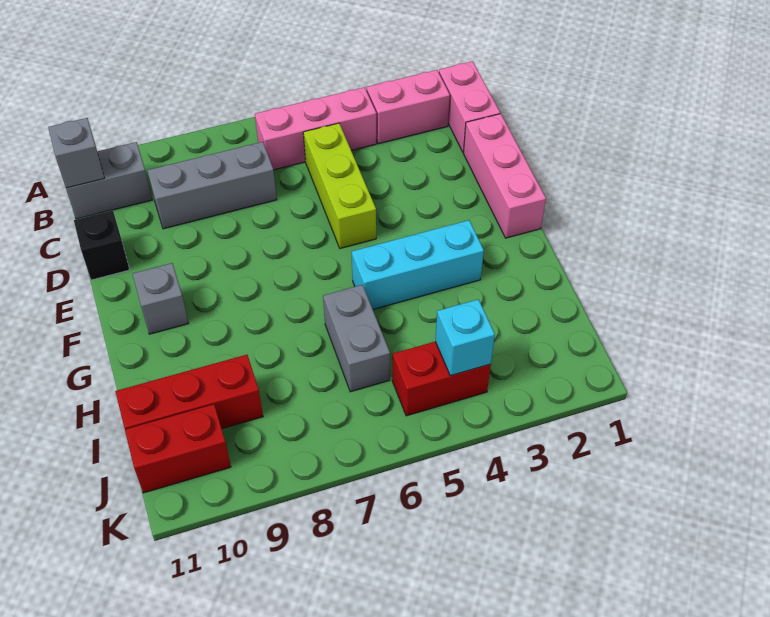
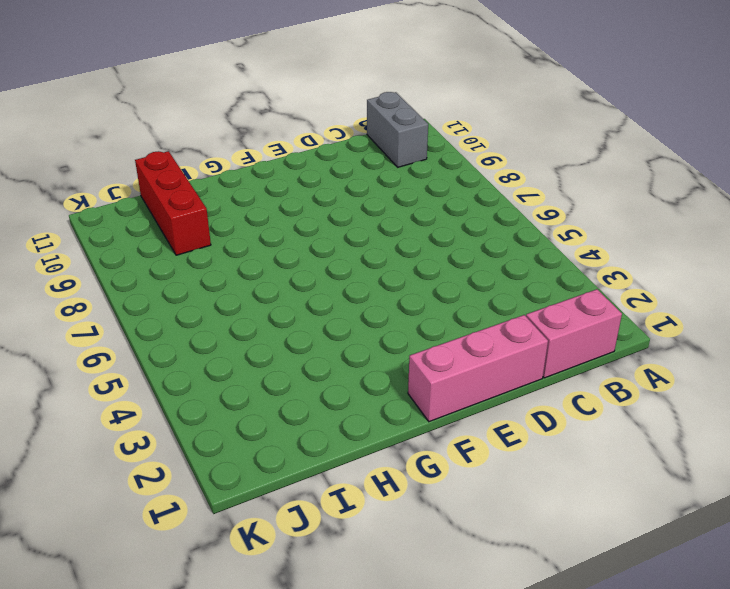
none -> pink 1x2 brick [366,70,450,144]
none -> pink 1x3 brick [255,87,377,170]
none -> lime 1x3 brick [303,123,376,248]

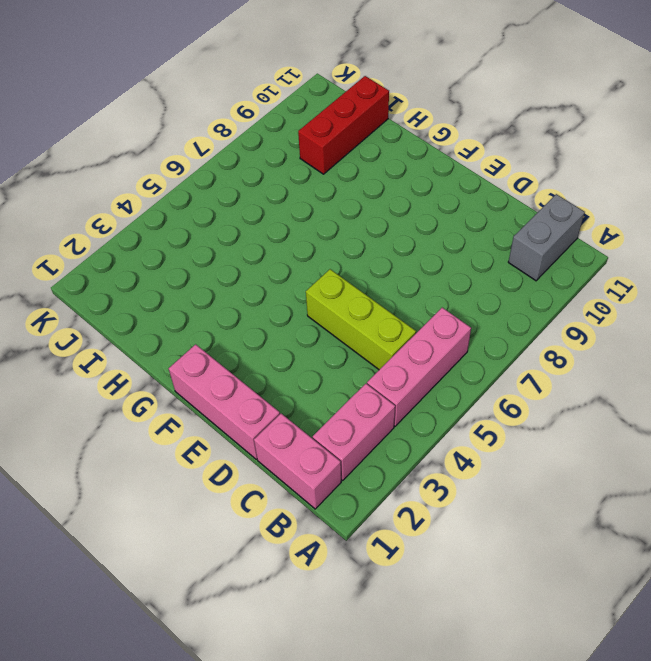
none -> grey 1x3 brick [147,142,277,229]
none -> black 1x1 brick [74,211,130,280]
none -> grey 1x1 brick [133,263,189,334]

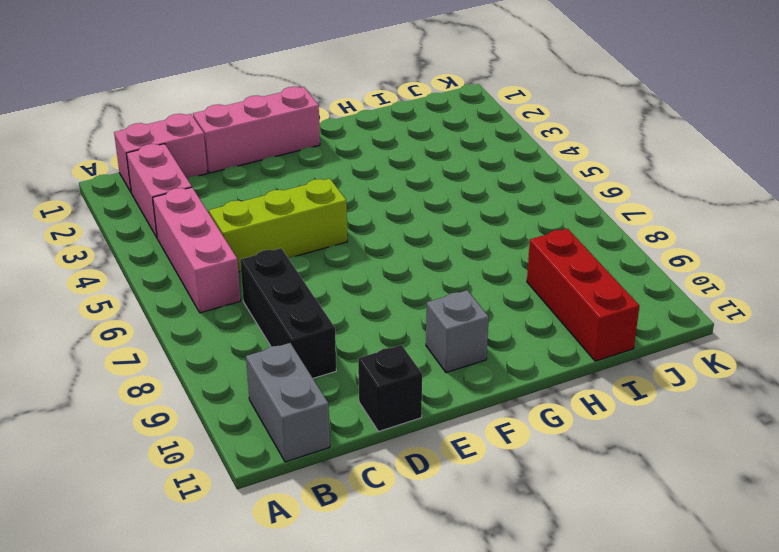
black 1x3 brick [240,248,336,378] -> grey 1x3 brick [147,142,277,229]
none -> cyan 1x3 brick [352,220,484,309]
none -> grey 1x2 brick [323,285,390,392]
none -> red 1x2 brick [392,342,491,416]

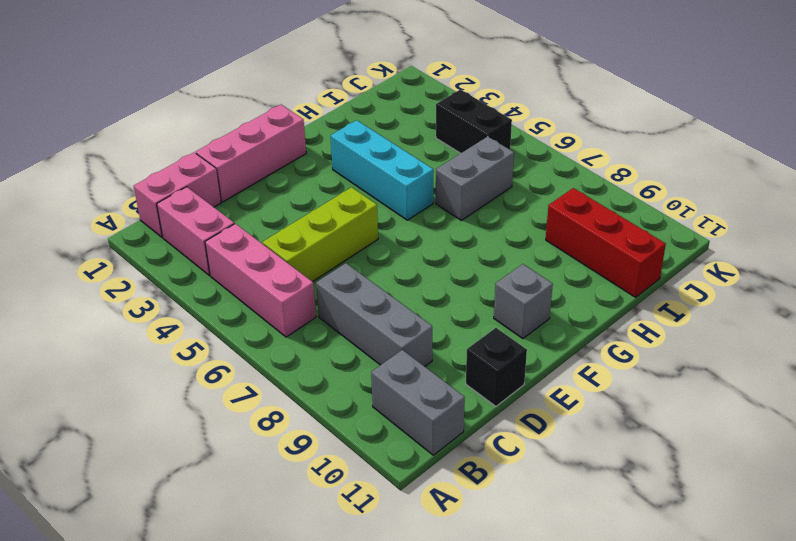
black 1x2 brick [436,90,512,153] -> red 1x2 brick [392,342,491,416]
none -> red 1x2 brick [125,404,231,493]
none -> grey 1x1 brick [48,118,104,188]
none -> cyan 1x1 brick [435,299,495,376]

